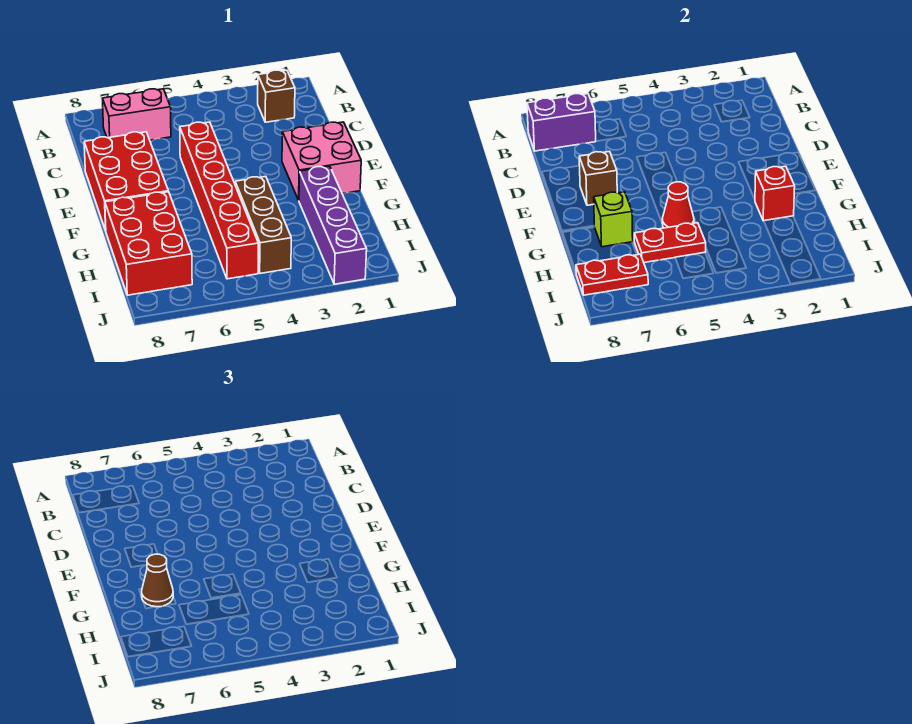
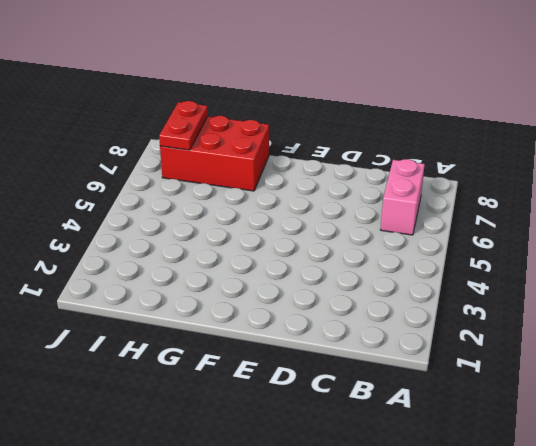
none -> brown 1x1 brick [258,70,295,122]
none -> red 1x6 brick [180,122,258,279]
none -> red 2x3 brick [84,132,168,231]

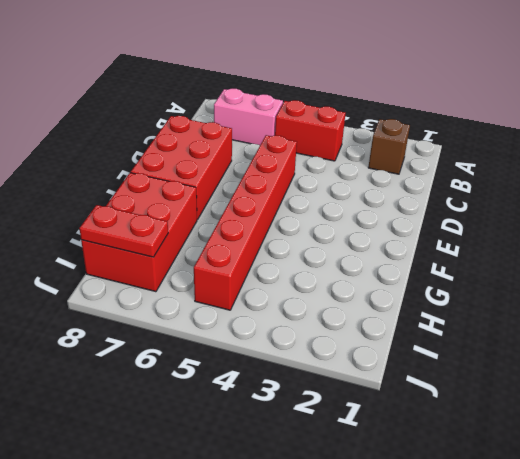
red 1x2 brick [275,100,345,161] -> none
none -> pink 2x2 brick [282,122,361,200]
none -> purple 1x4 brick [299,166,367,284]
none -> brown 1x3 brick [235,176,291,273]

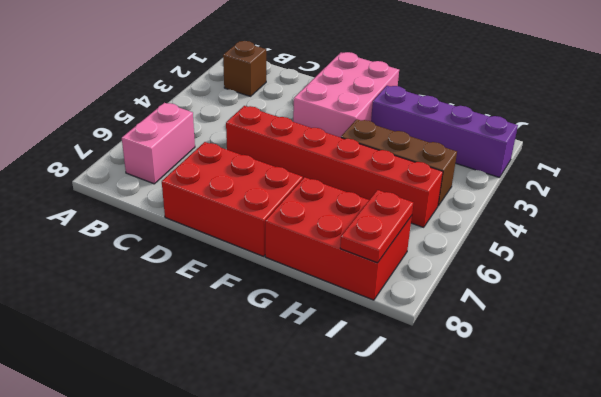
pink 2x3 brick [293,52,399,138] -> pink 2x2 brick [282,122,361,200]
none -> purple 1x2 brick [527,94,596,151]
none -> brown 1x1 brick [579,151,617,205]
none -> red 1x1 brick [755,166,795,221]

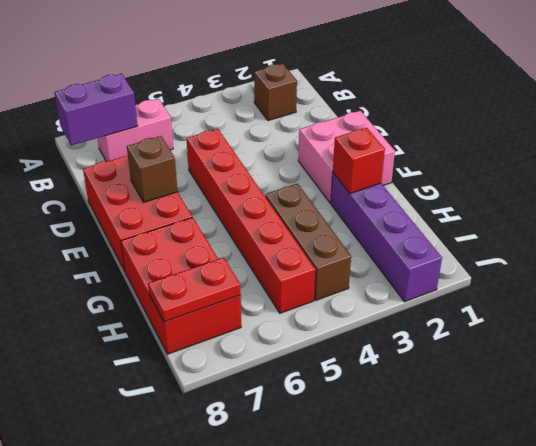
none -> red 1x1 cone [662,182,694,228]
none -> lime 1x1 brick [594,192,633,247]
none -> red 1x2 plate [634,223,706,263]

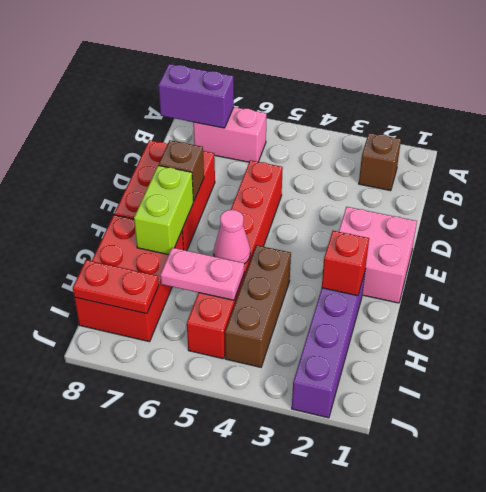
lime 1x2 brick [134,165,193,255] -> lime 1x1 brick [594,192,633,247]
pink 1x1 cone [214,210,250,264] -> red 1x1 cone [662,182,694,228]
pink 1x2 plate [160,248,244,300] -> red 1x2 plate [634,223,706,263]
none -> brown 1x1 cone [142,554,173,607]

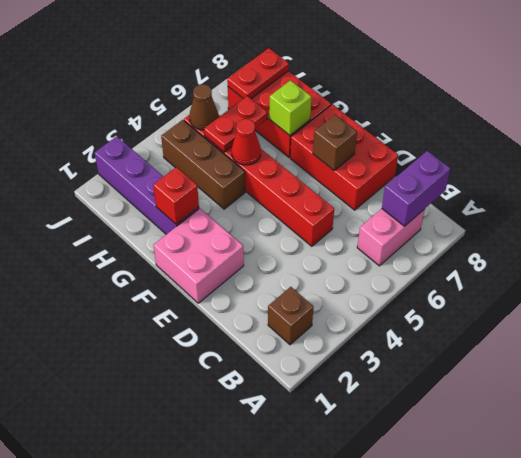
brown 1x1 cone [189,84,218,130] -> brown 1x1 cone moved to [142,554,173,607]

